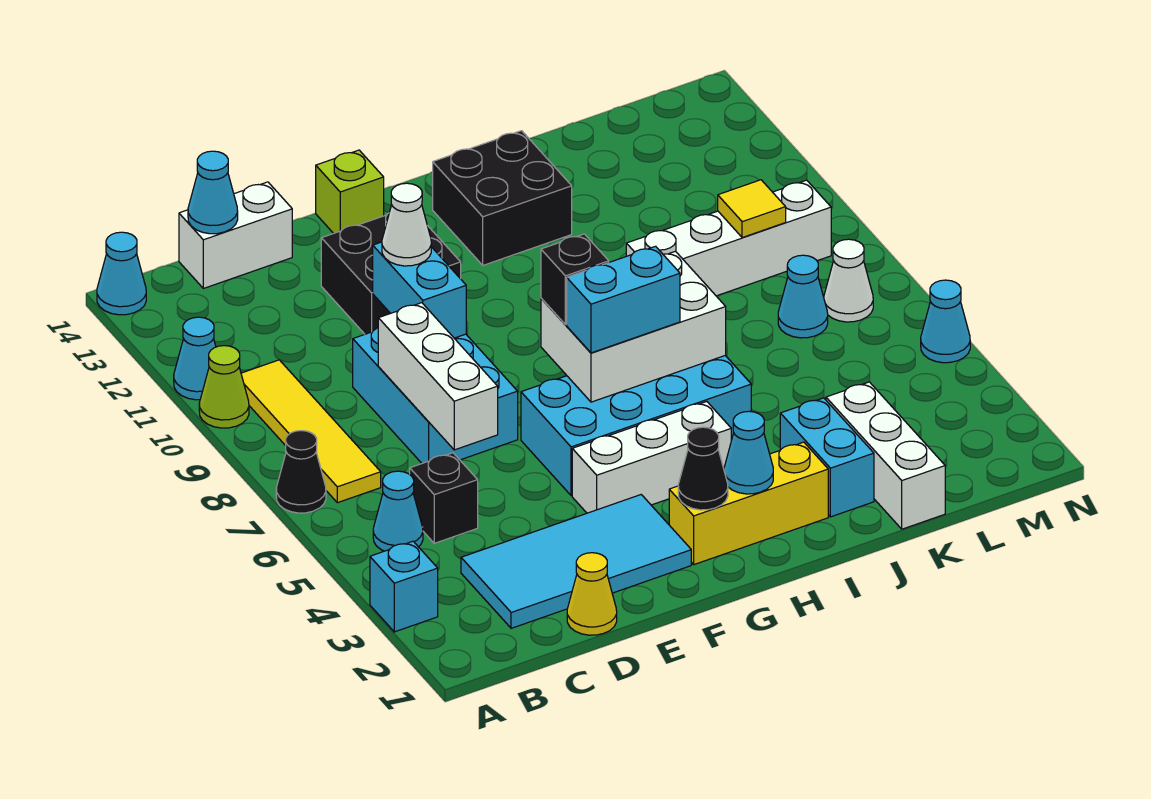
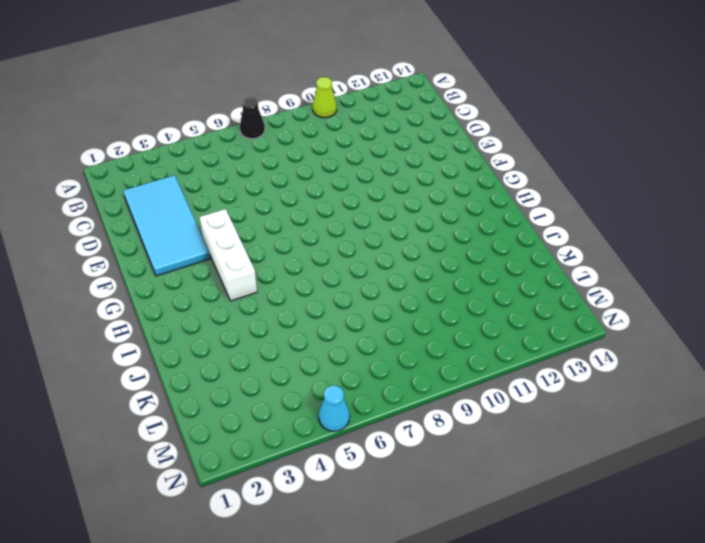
none -> cyan 1x1 brick [370,541,438,632]
none -> cyan 1x1 cone [174,317,216,400]
none -> cyan 1x1 cone [97,232,146,315]
none -> cyan 1x1 cone [373,471,423,551]

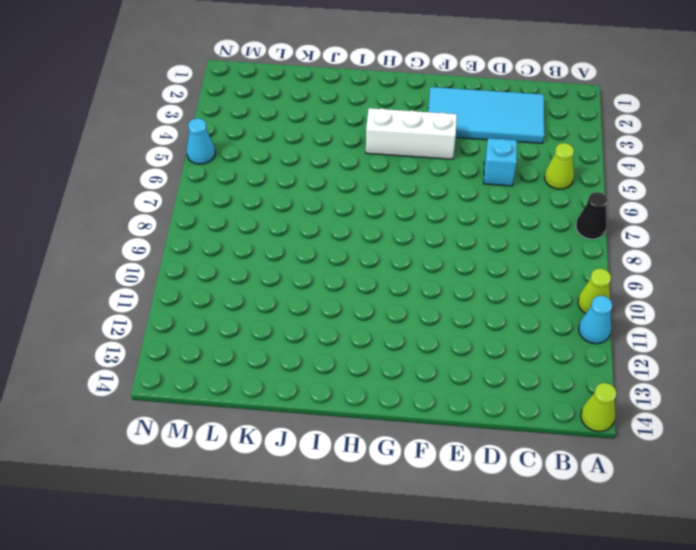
lime 1x1 cone [581,383,617,432] -> cyan 1x1 cone [97,232,146,315]
lime 1x1 cone [544,143,574,189] -> cyan 1x1 cone [373,471,423,551]
cyan 1x1 brick [484,138,517,186] -> cyan 1x1 brick moved to [370,541,438,632]
none -> yellow 1x4 tile [241,360,381,503]
none -> black 1x1 brick [410,453,478,543]
none -> white 1x2 brick [179,182,292,288]
none -> yellow 1x1 cone [567,553,617,635]

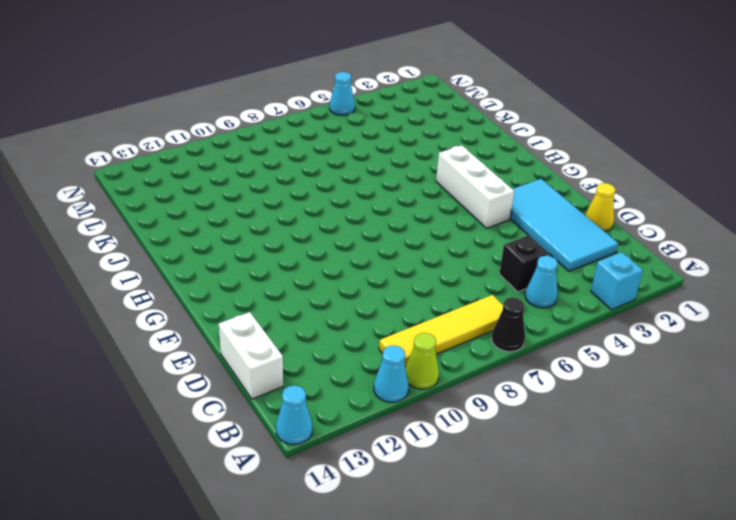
none -> cyan 2x3 brick [353,328,518,463]
none -> black 2x2 brick [321,213,461,334]
none -> cyan 2x4 brick [521,356,751,496]
none -> lime 1x1 brick [316,150,384,233]

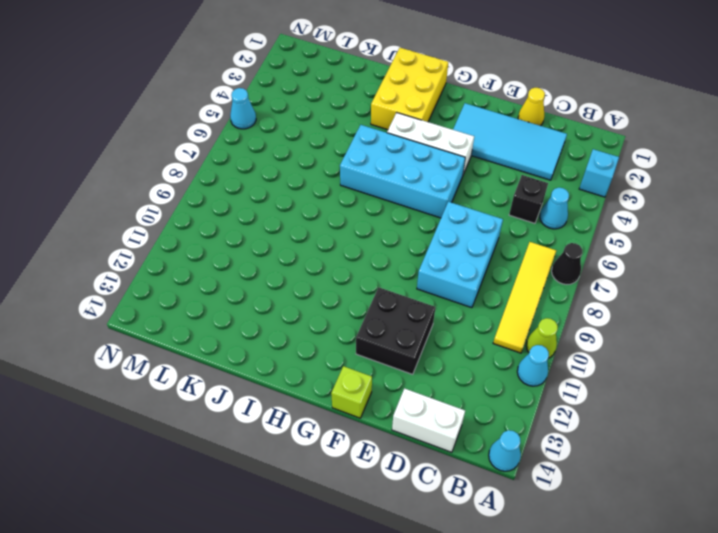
yellow 2x3 brick [371,48,448,130] -> yellow 1x3 brick [669,442,828,565]
none -> black 2x2 brick [433,131,572,265]
none -> cyan 1x2 brick [780,398,874,517]
none -> white 1x4 brick [626,180,831,296]
none -> white 1x3 brick [826,382,945,529]

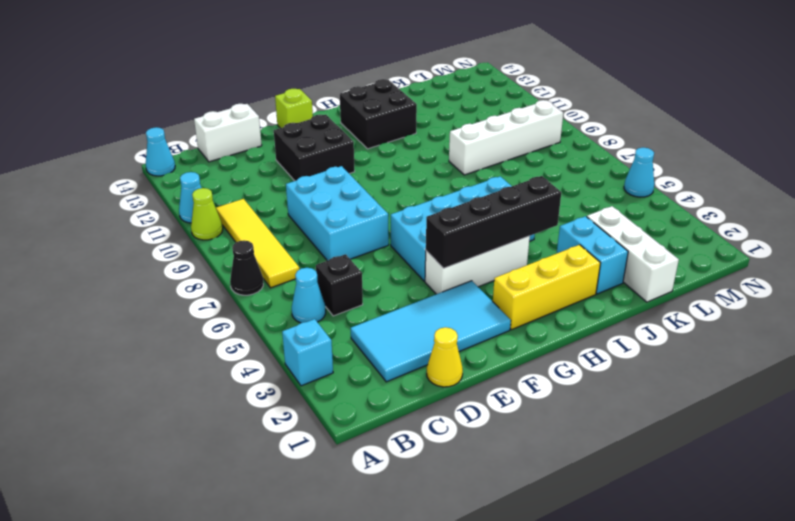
black 1x4 brick [426,176,561,268] -> none
none -> cyan 1x1 cone [778,255,828,338]
none -> white 1x1 cone [824,239,873,322]
none -> cyan 1x1 cone [188,151,238,234]
none -> white 1x3 brick [378,303,498,450]

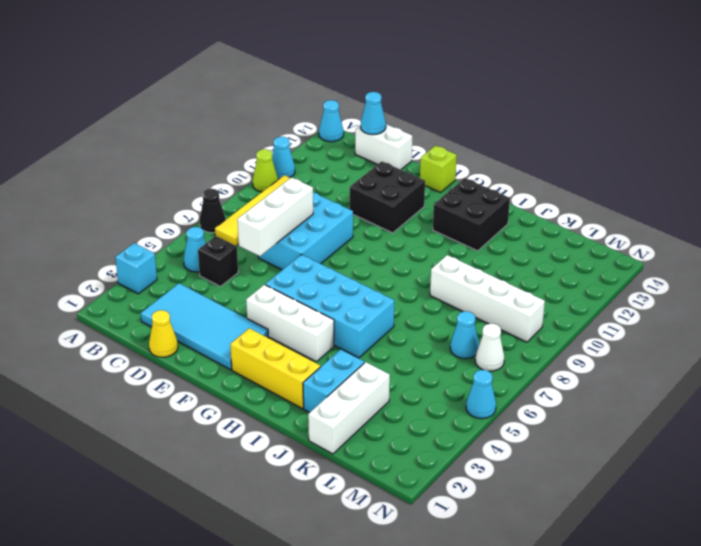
none -> cyan 1x2 brick [373,242,466,338]
none -> black 1x1 cone [678,427,728,510]
none -> white 2x3 brick [541,251,726,402]
none -> cyan 1x1 cone [724,411,773,494]

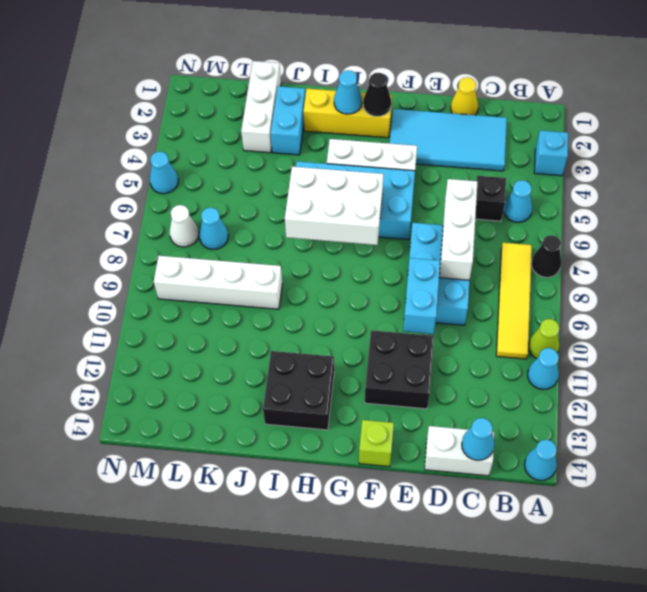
none -> yellow 1x1 tile [718,180,786,238]
none -> white 1x1 cone [382,183,431,266]
none -> cyan 1x2 brick [567,246,680,353]
none -> black 1x1 brick [541,234,609,325]

